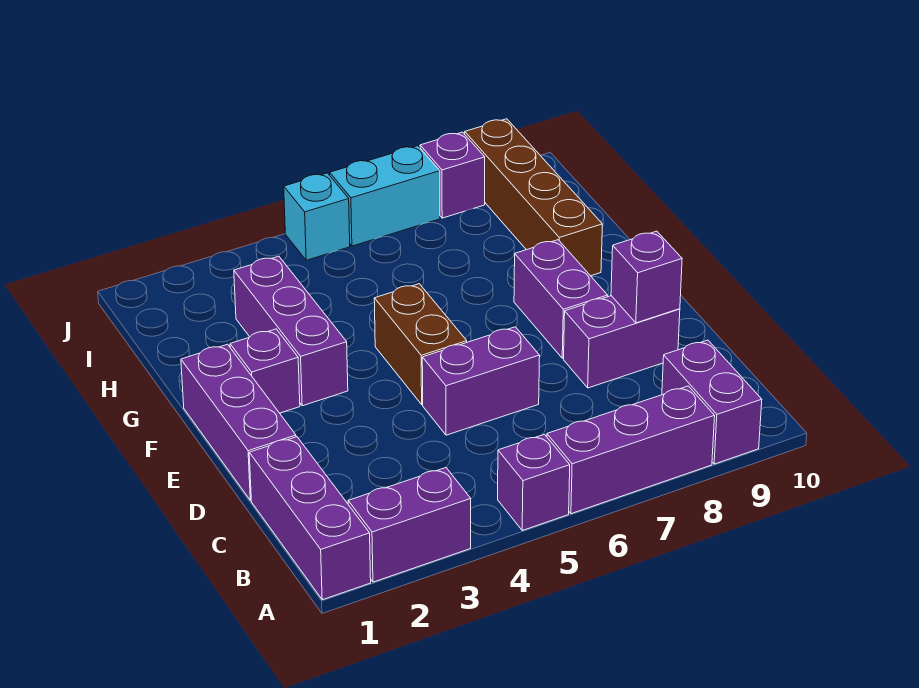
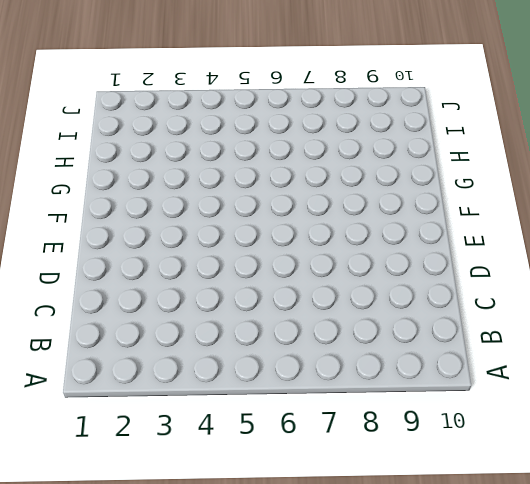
none -> purple 1x3 brick [249,437,371,600]
none -> purple 1x2 brick [348,468,471,582]
none -> purple 1x1 brick [498,434,570,530]

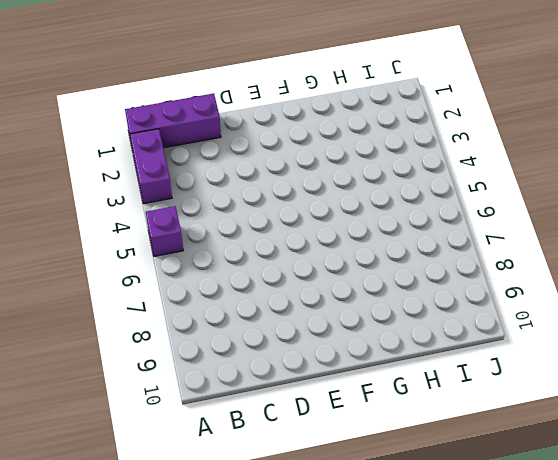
none -> purple 1x3 brick [547,386,715,514]
none -> purple 1x2 brick [662,340,762,464]
none -> purple 1x3 brick [181,344,296,500]

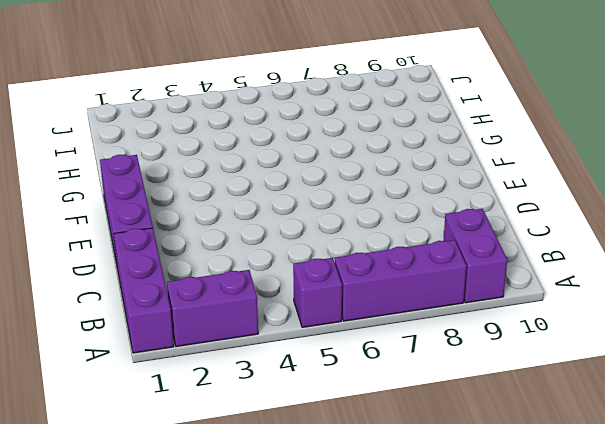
none -> purple 1x2 brick [422,327,540,435]
none -> purple 1x2 brick [564,296,680,388]
none -> brown 1x2 brick [374,284,467,405]

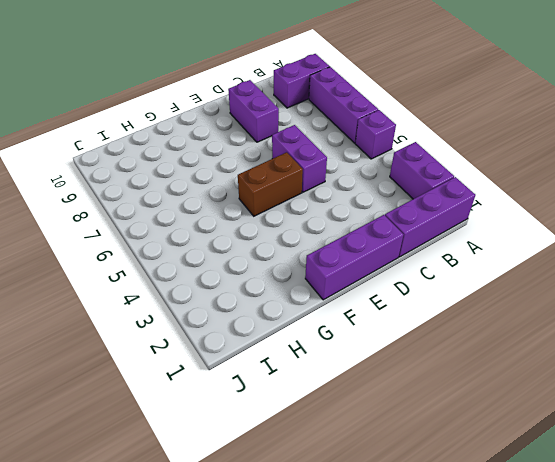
none -> purple 1x2 brick [514,240,608,358]
none -> purple 1x1 brick [230,329,300,413]
none -> purple 1x3 brick [234,256,348,406]

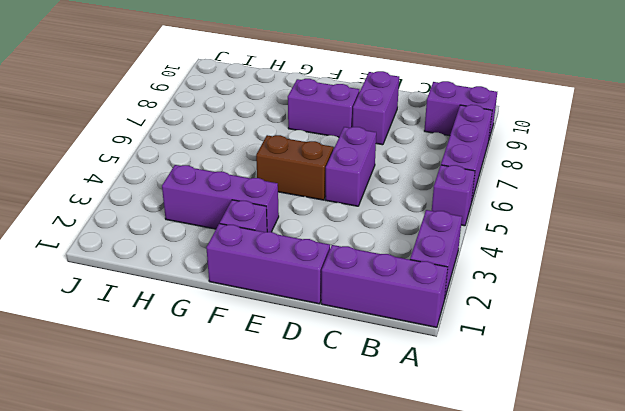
none -> brown 1x4 brick [465,119,602,276]
none -> cyan 1x1 brick [284,173,350,260]
none -> cyan 1x2 brick [330,146,440,246]

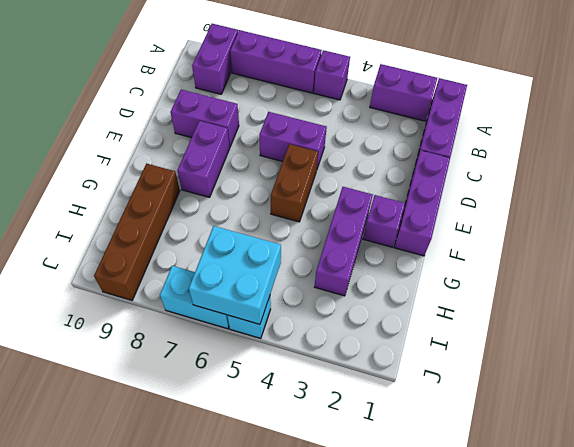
cyan 2x2 brick [189,226,281,324] -> none
none -> purple 1x1 brick [420,132,485,218]
none -> purple 1x1 brick [611,231,682,323]

